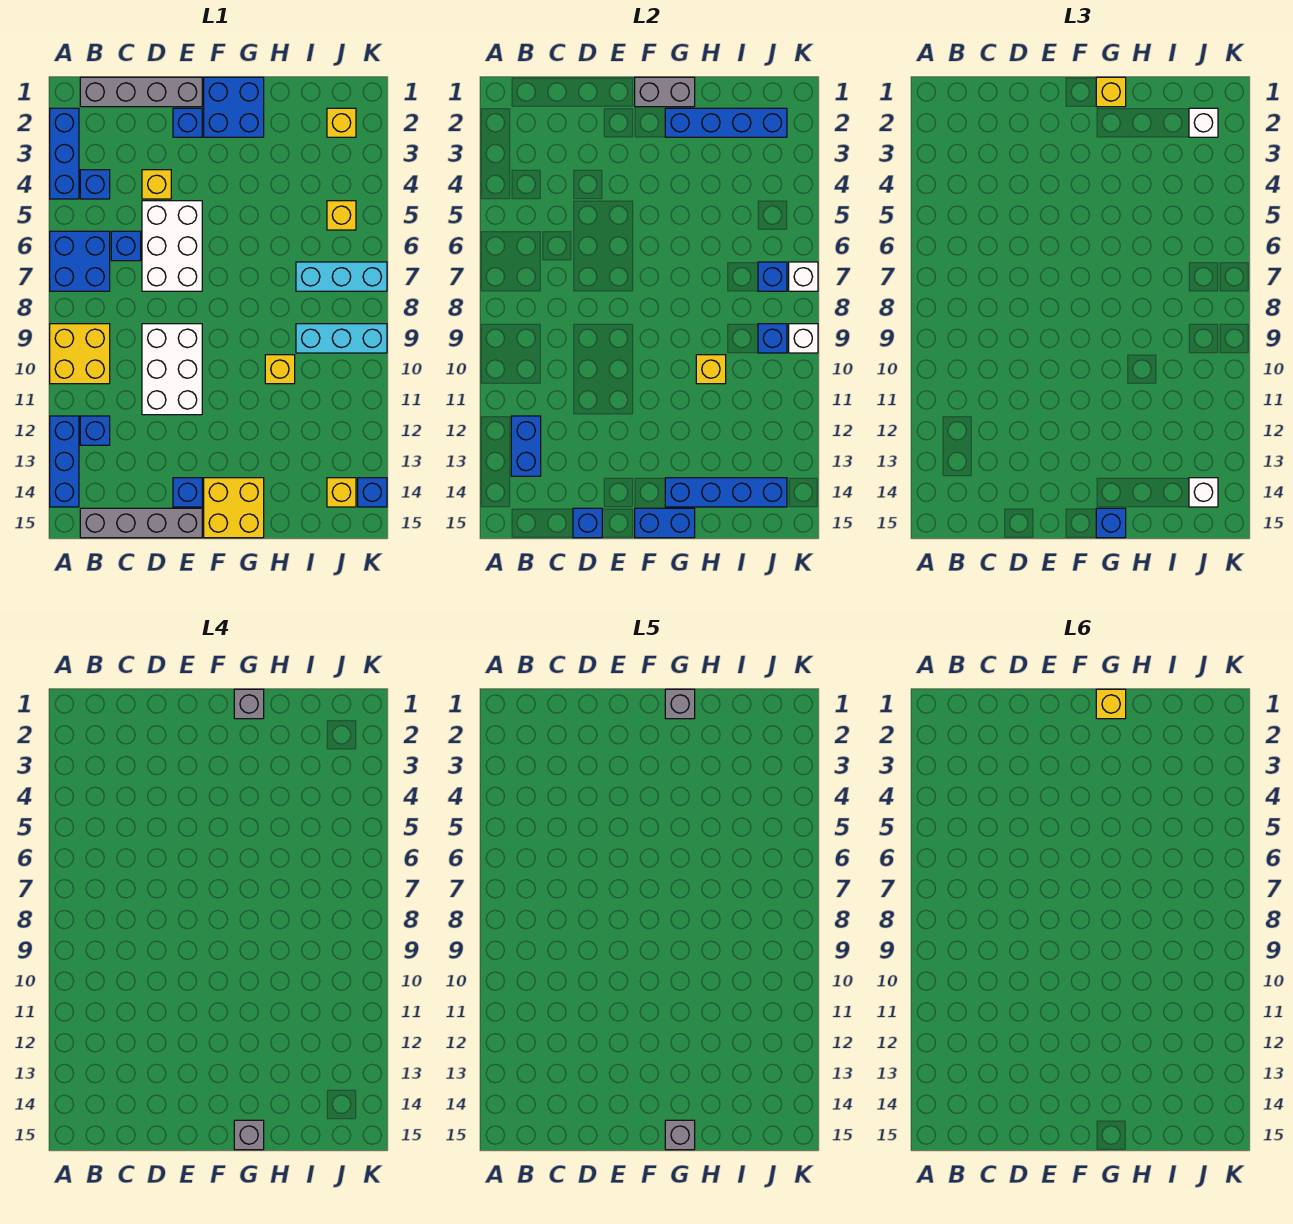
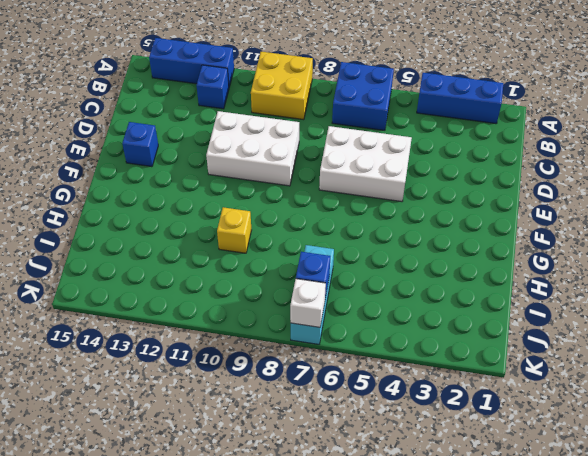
none -> grey 1x4 brick [80,77,202,107]
none -> blue 1x1 brick [80,170,110,199]
none -> grey 1x4 brick [80,508,202,538]
none -> blue 1x1 brick [111,231,141,261]

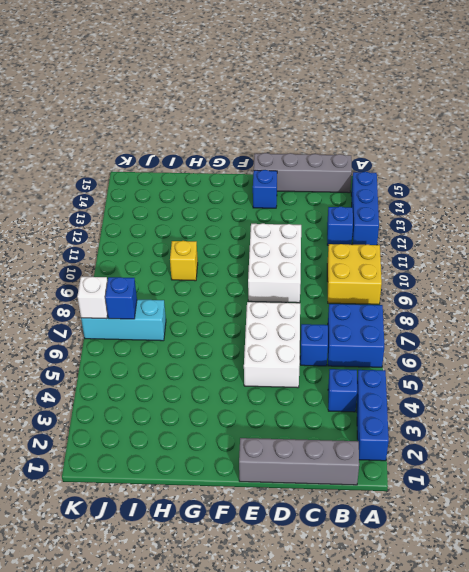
none -> yellow 1x1 brick [142,170,171,199]
none -> blue 1x1 brick [173,108,202,137]
none -> blue 2x2 brick [204,77,264,137]
none -> yellow 2x2 brick [204,478,264,538]

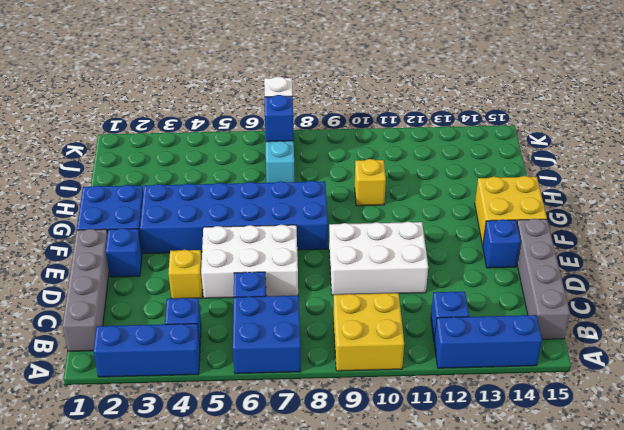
blue 2x6 brick [140,181,328,254] -> none
none -> cyan 1x3 brick [296,324,387,353]
none -> yellow 1x1 brick [327,108,356,137]
none -> yellow 1x1 brick [327,201,356,230]
none -> yellow 1x1 brick [327,478,356,507]

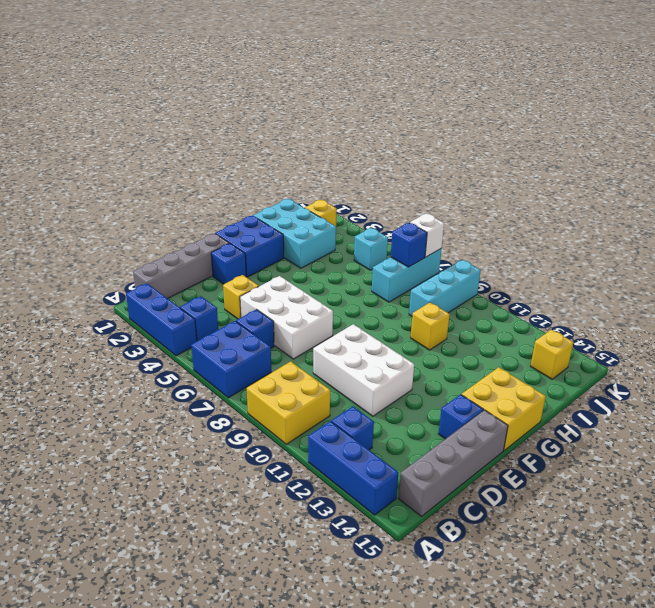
cyan 2x3 brick [253,199,336,268] -> none
cyan 1x1 brick [354,228,388,270] -> yellow 1x1 brick [327,201,356,230]
none -> blue 1x1 brick [358,478,387,507]
none -> blue 1x2 brick [511,416,541,476]
none -> blue 1x1 brick [573,508,602,538]
none -> grey 1x2 brick [635,77,695,107]

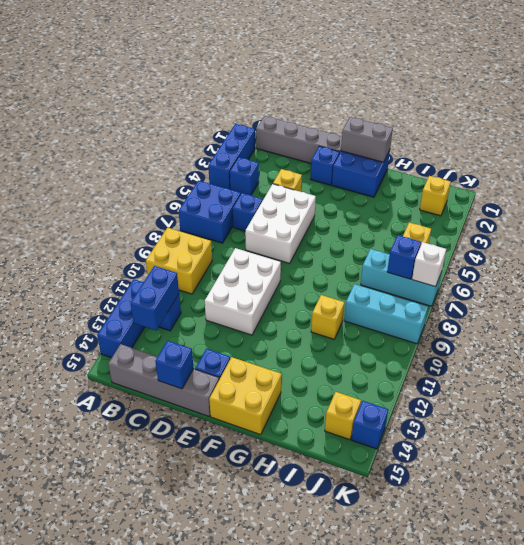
none -> blue 1x2 brick [635,508,695,538]
none -> blue 1x4 brick [665,108,787,137]
none -> blue 1x4 brick [665,478,787,507]
none -> yellow 1x1 brick [696,355,726,384]

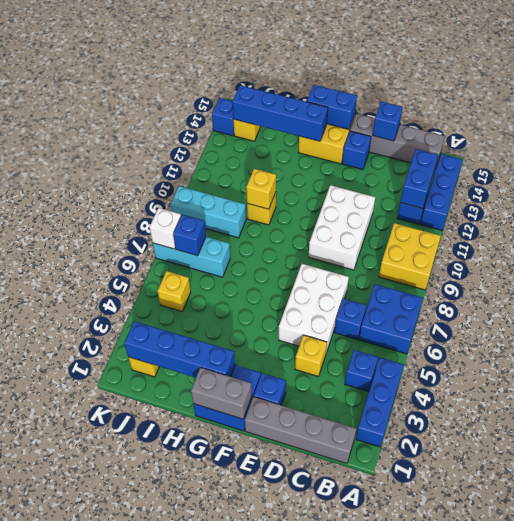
none -> blue 1x1 brick [758,324,787,353]
none -> white 1x1 brick [789,324,818,353]
none -> yellow 1x1 brick [1096,77,1126,107]
none -> blue 1x1 brick [1096,508,1126,538]

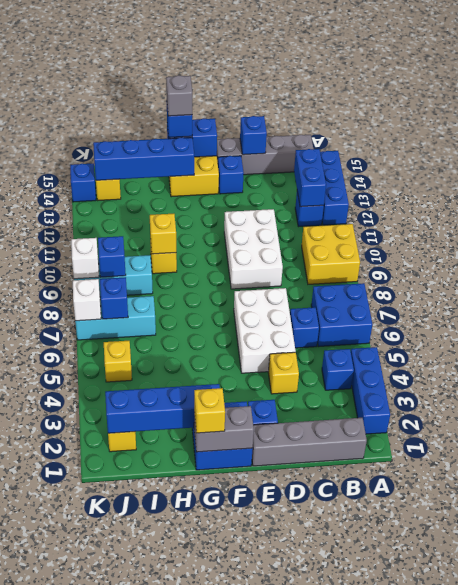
none -> white 1x1 brick [1189,108,1218,137]
none -> white 1x1 brick [1189,478,1218,507]
none -> grey 1x1 brick [234,689,264,719]
none -> grey 1x1 brick [665,689,695,719]

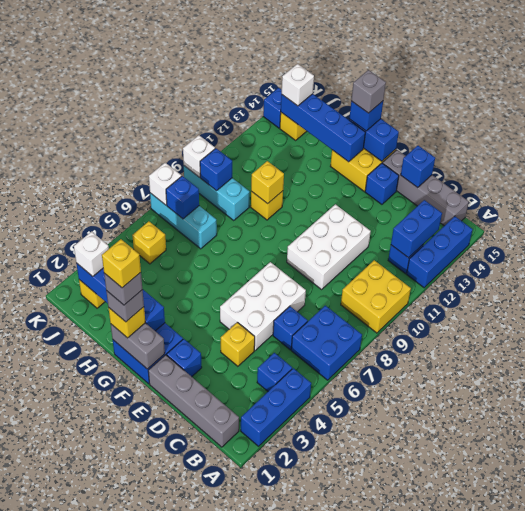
none -> grey 1x1 brick [665,1120,695,1150]

